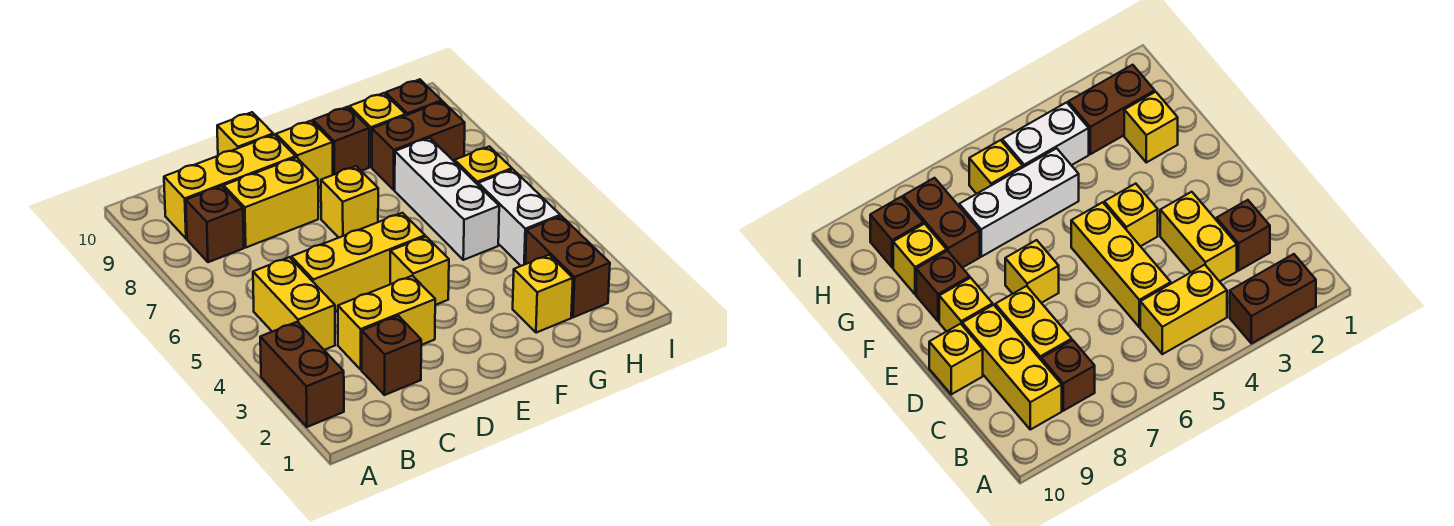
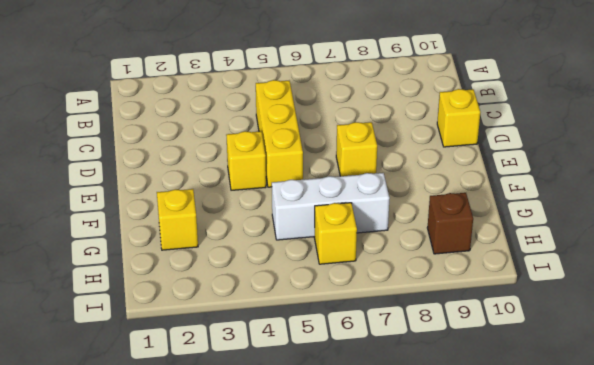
none -> brown 1x2 brick [260,322,344,427]
none -> yellow 1x2 brick [253,257,335,350]
none -> brown 1x1 brick [186,186,244,262]

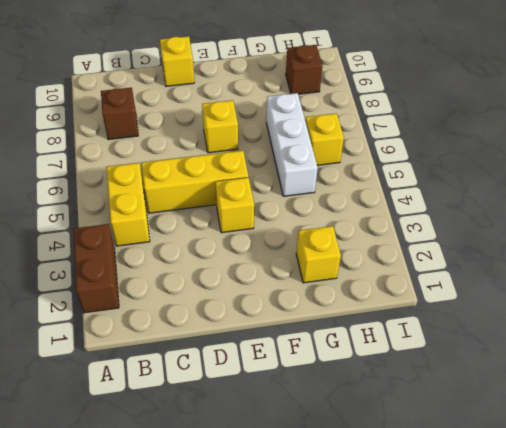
none -> yellow 1x3 brick [164,135,296,239]
none -> brown 1x1 brick [362,316,421,395]
none -> yellow 1x2 brick [338,276,435,369]

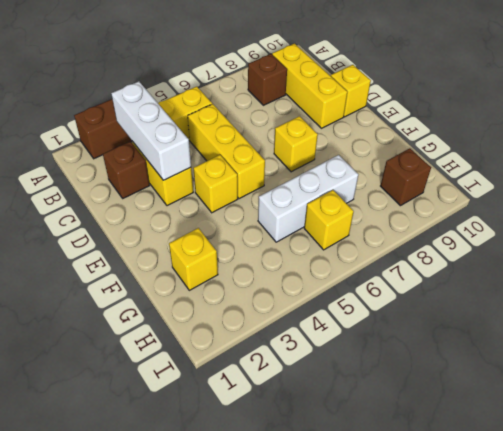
white 1x3 brick [111,81,191,180] -> none
none -> yellow 1x2 brick [224,157,318,247]
none -> yellow 1x1 brick [276,121,333,188]
none -> brown 1x1 brick [313,107,369,175]

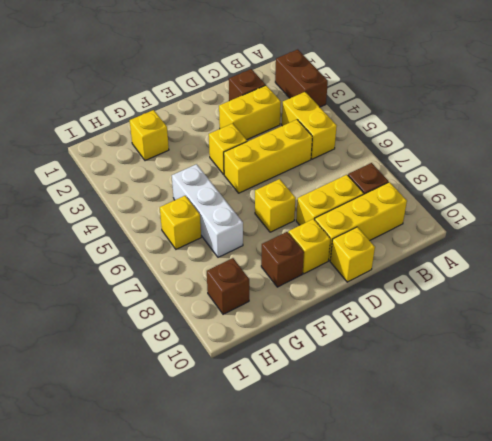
none -> brown 1x2 brick [372,101,465,190]
none -> yellow 1x1 brick [349,93,406,167]
none -> brown 1x2 brick [525,216,610,317]

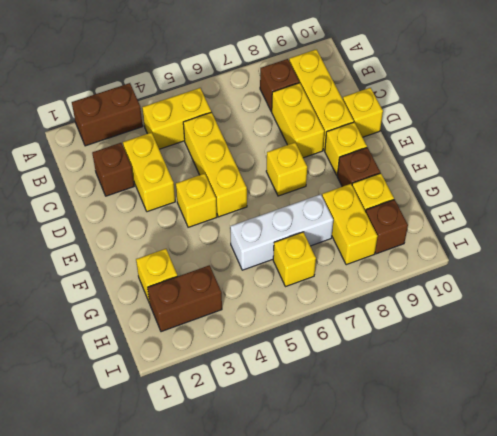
yellow 1x2 brick [322,184,378,265] -> brown 1x2 brick [372,101,465,190]
none -> white 1x2 brick [478,169,560,266]

